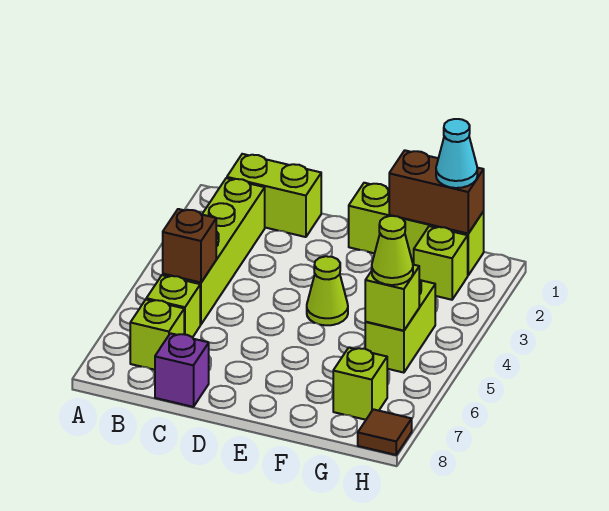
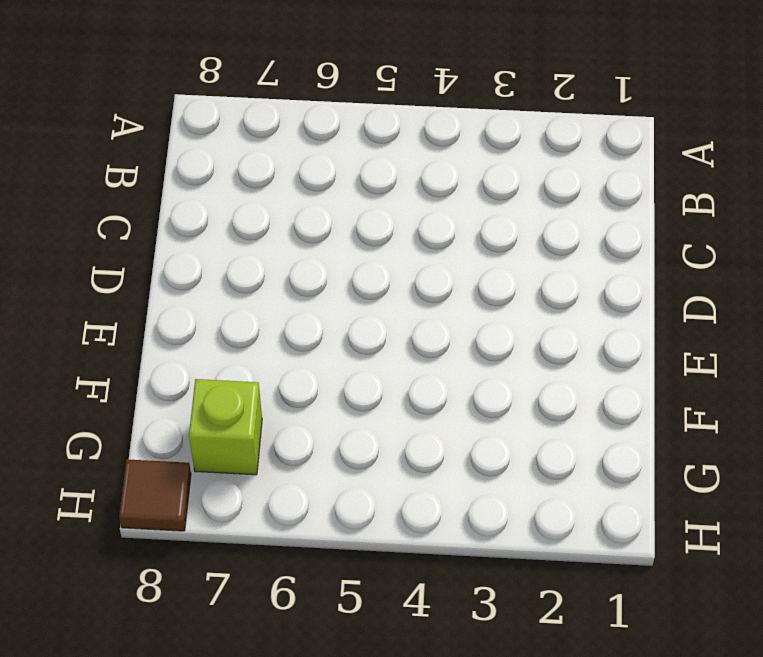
none -> lime 1x2 brick [227,154,321,237]
none -> lime 1x4 brick [163,178,265,324]
none -> lime 1x1 brick [146,275,200,337]

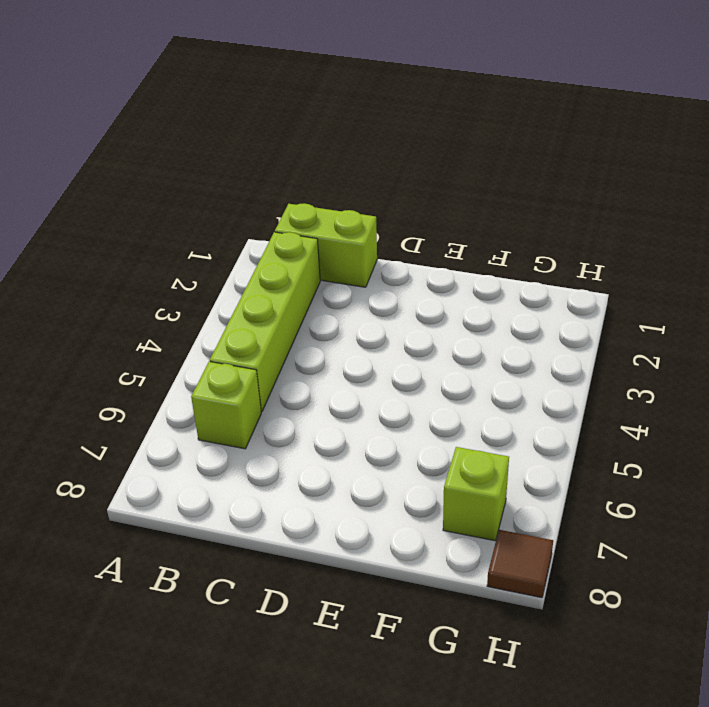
none -> lime 1x1 brick [130,300,184,370]
none -> purple 1x1 brick [155,333,209,407]
none -> lime 1x3 brick [349,183,484,275]

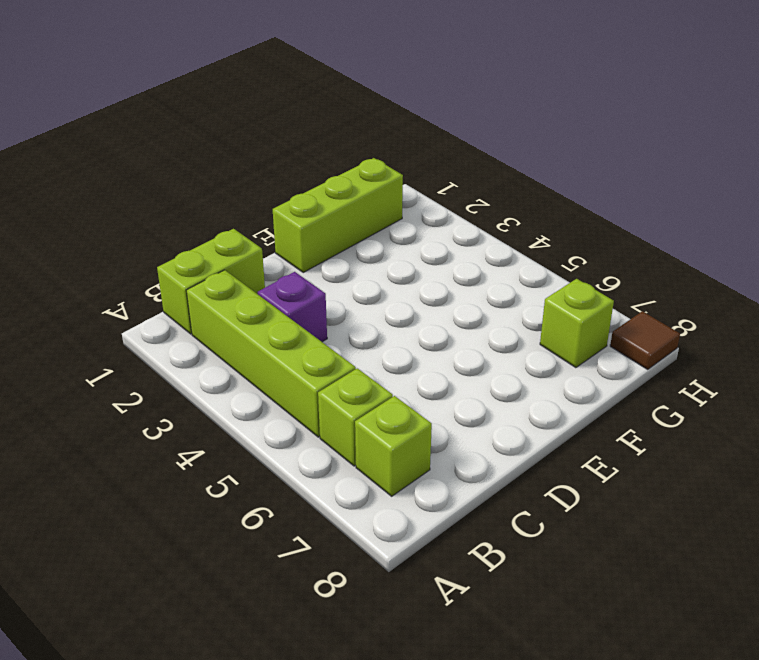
purple 1x1 brick [258,272,327,342] -> purple 1x1 brick moved to [155,333,209,407]
none -> lime 1x1 cone [307,256,348,325]
none -> lime 1x1 brick [414,226,468,300]
none -> lime 1x2 brick [365,280,435,373]

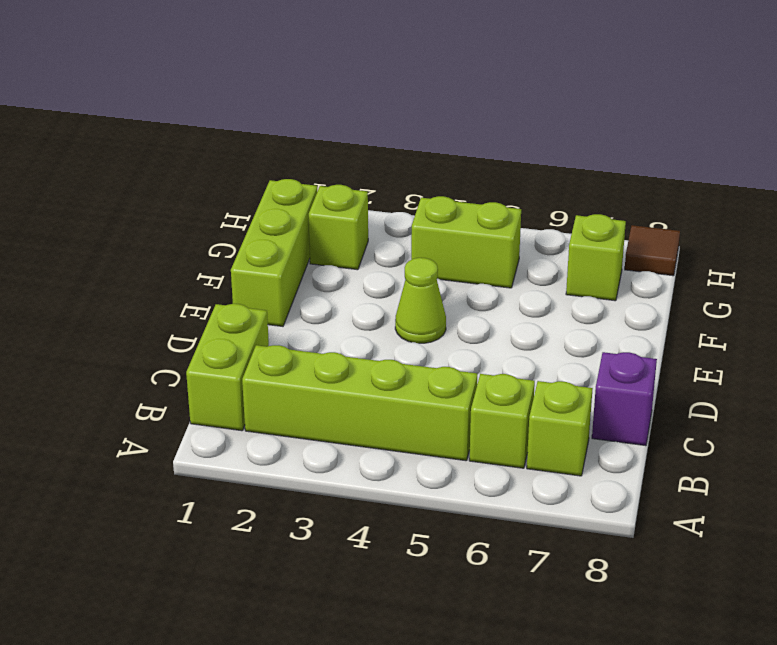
none -> brown 1x1 brick [163,209,216,282]
none -> brown 1x2 brick [389,150,484,233]
none -> lime 1x1 brick [365,265,419,331]

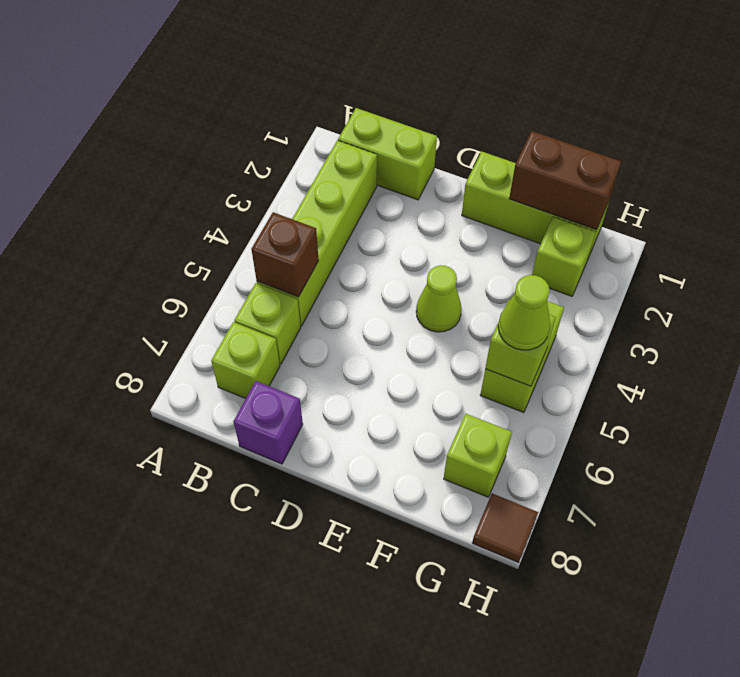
none -> cyan 1x1 cone [436,119,477,188]

